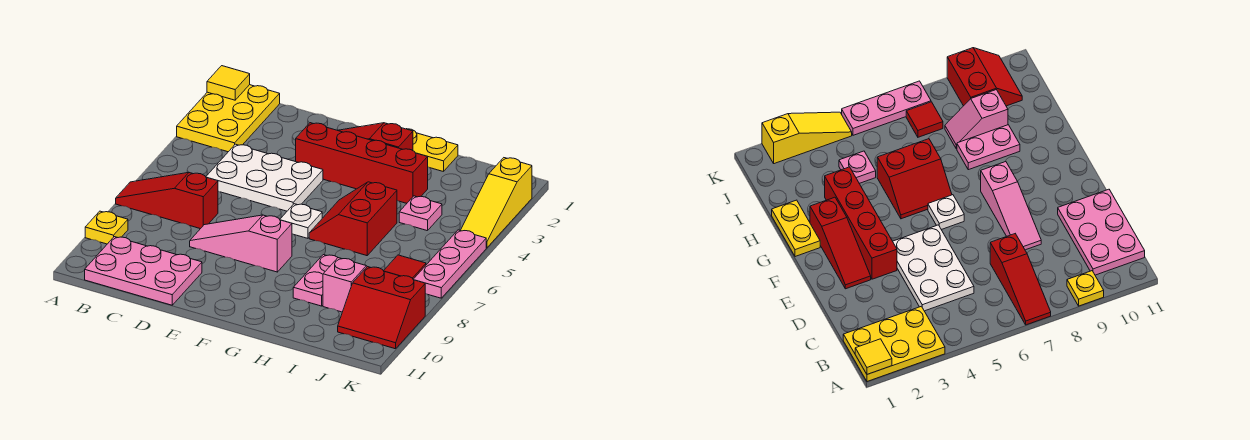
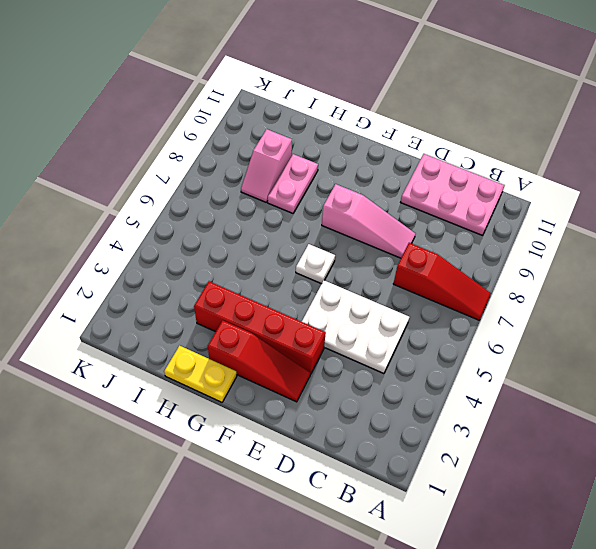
none -> yellow 2x3 plate [177,85,280,152]
none -> yellow 1x1 plate [85,211,128,244]
none -> red 2x2 slope [309,182,397,256]

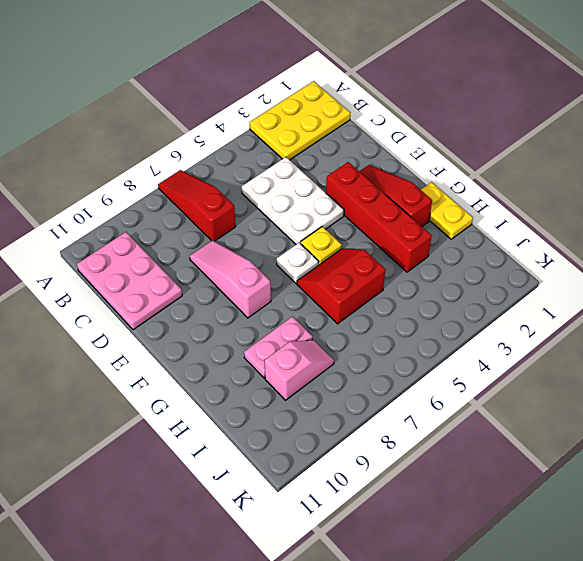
yellow 1x1 plate [300,227,342,265] -> yellow 1x1 plate moved to [85,211,128,244]
none -> pink 1x1 plate [399,196,442,231]
none -> red 1x1 tile [384,255,426,279]
none -> red 2x2 slope [338,267,425,349]

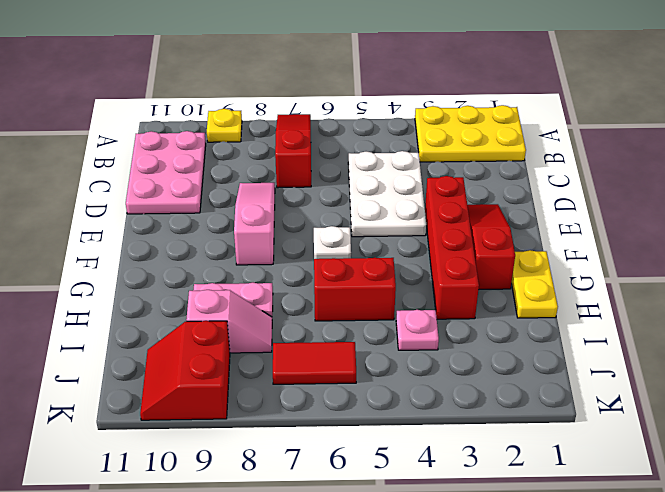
red 1x2 tile [273,342,356,384] -> red 1x1 tile [384,255,426,279]
none -> yellow 1x3 slope [460,158,532,248]
none -> pink 1x3 plate [413,230,486,298]
none -> yellow 1x1 tile [207,66,250,100]

